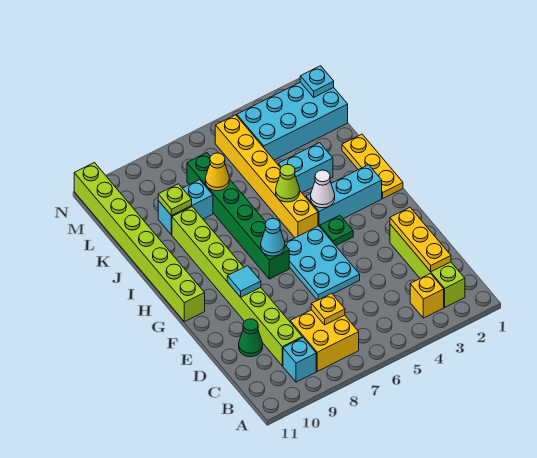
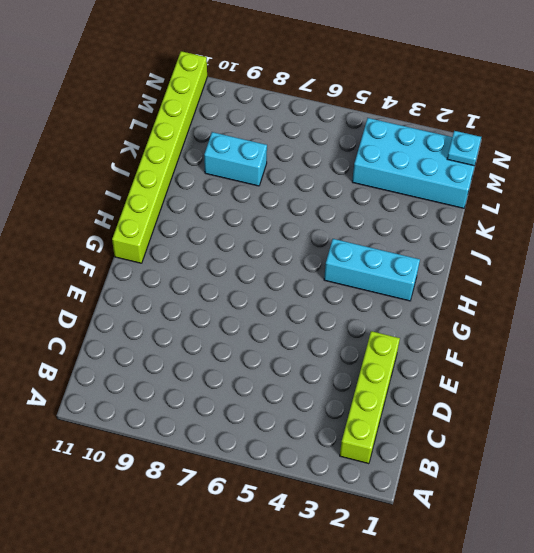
none -> yellow 1x1 brick [410,274,444,318]
none -> yellow 2x2 brick [290,310,359,371]
none -> cyan 1x1 brick [283,338,316,382]

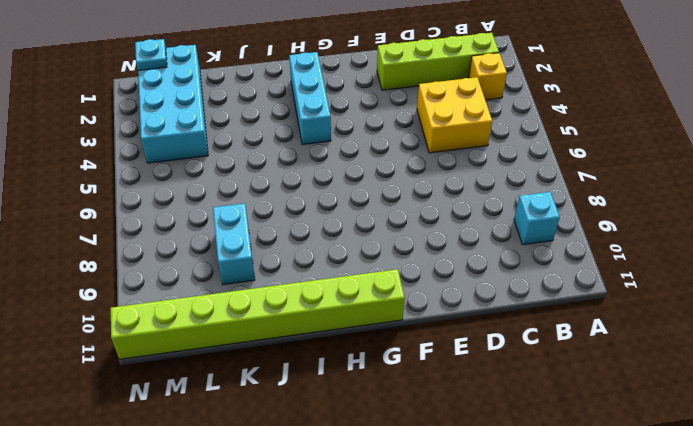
yellow 2x2 brick [417,77,492,153] -> yellow 2x2 brick moved to [290,310,359,371]
none -> lime 1x8 brick [172,207,302,366]
none -> green 1x1 cone [239,319,263,357]
none -> cyan 2x3 plate [285,226,360,300]

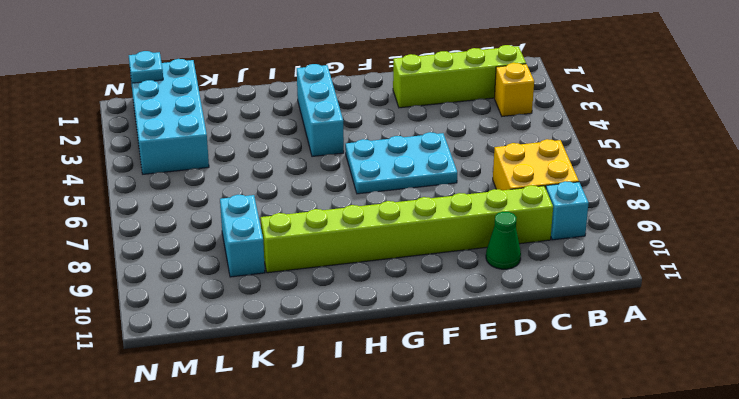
none -> green 1x1 plate [320,215,353,246]
none -> green 1x6 brick [187,153,289,279]
none -> lime 1x8 brick [74,163,205,322]

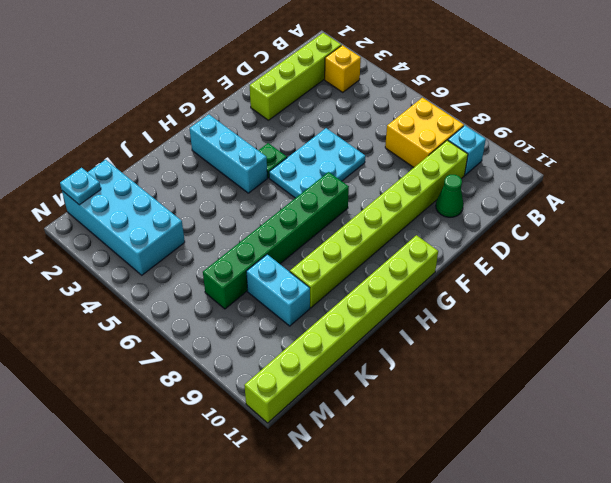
none -> yellow 1x3 plate [342,134,403,198]
none -> yellow 1x6 brick [215,115,318,238]
none -> cyan 1x2 brick [278,143,333,193]

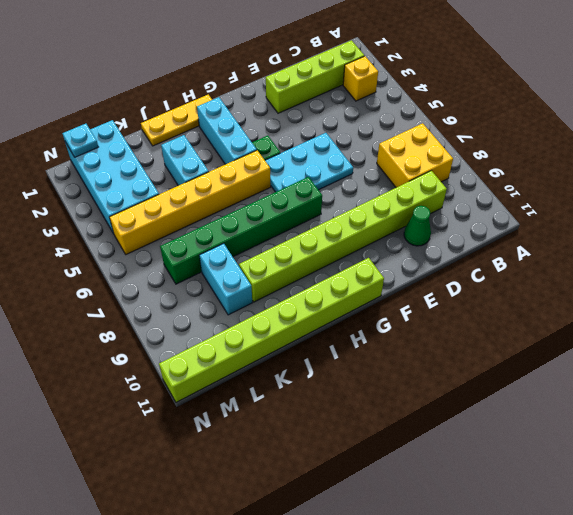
none -> cyan 1x1 brick [283,338,316,382]
none -> yellow 1x3 plate [390,208,451,272]
none -> yellow 1x1 plate [311,293,345,325]

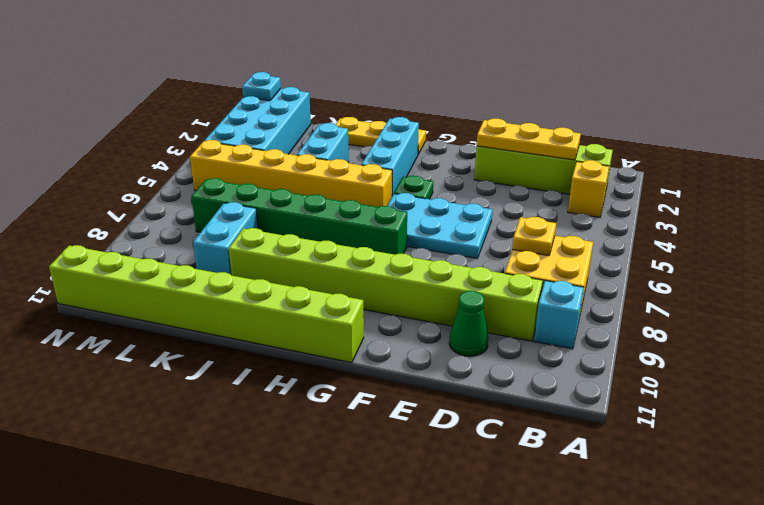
none -> cyan 1x1 tile [227,266,261,297]
none -> cyan 1x1 cone [261,219,285,256]
none -> white 1x1 cone [311,170,335,208]

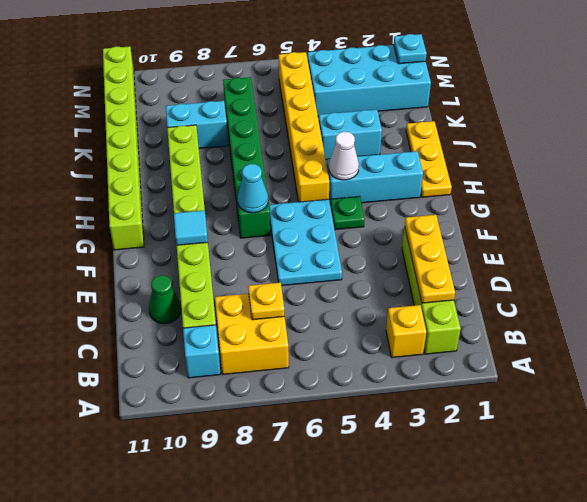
none -> lime 1x1 cone [276,164,300,202]
none -> yellow 1x1 cone [205,153,229,191]
none -> lime 1x1 plate [158,184,192,216]

